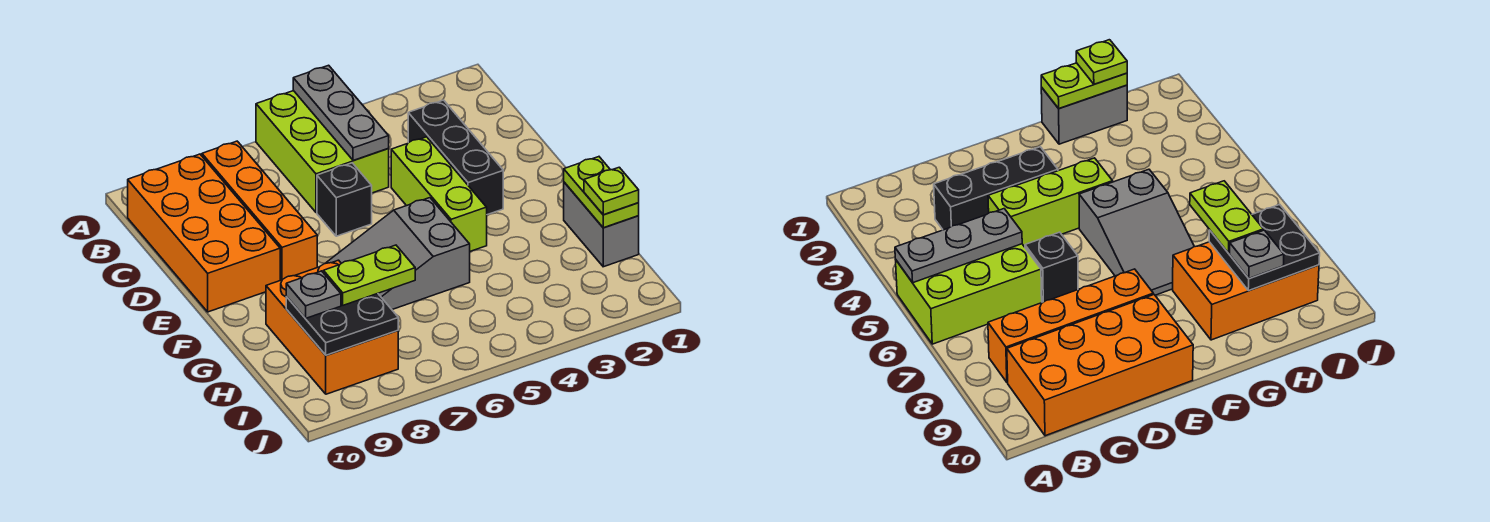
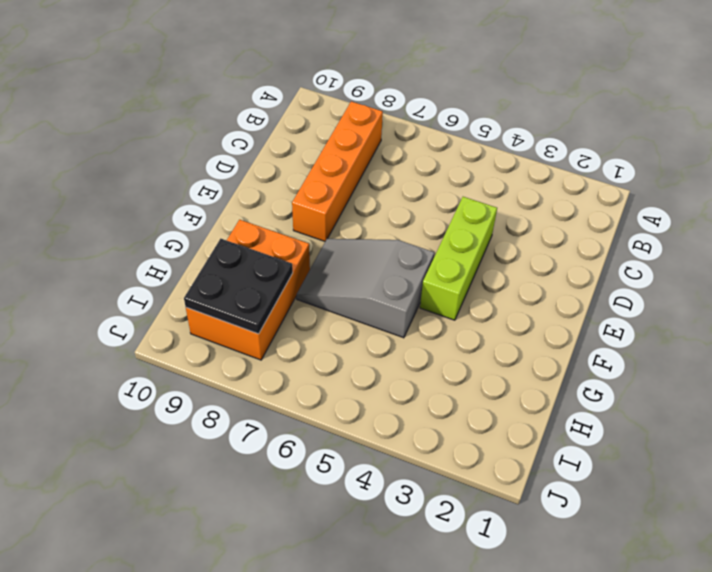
none -> lime 2x3 brick [256,91,389,212]
none -> orange 2x4 brick [128,154,280,312]
none -> black 1x3 brick [408,100,503,215]

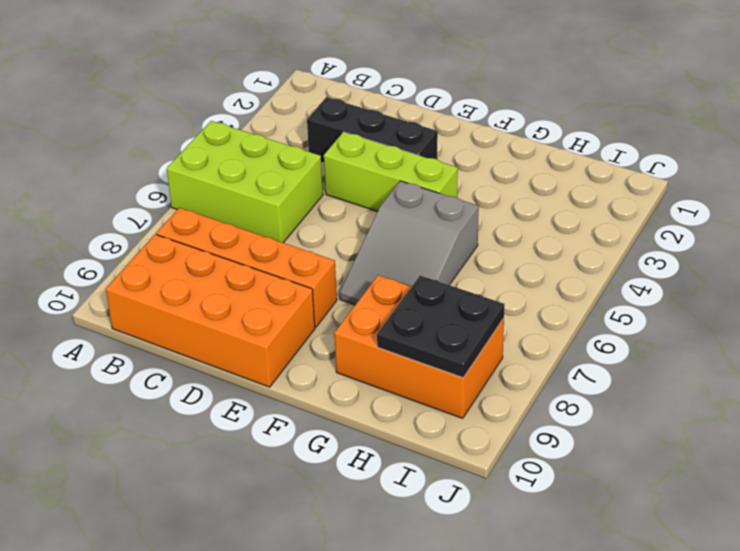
none -> black 1x1 brick [317,163,372,236]
none -> grey 1x2 brick [564,182,639,267]
none -> grey 1x3 plate [293,65,389,160]

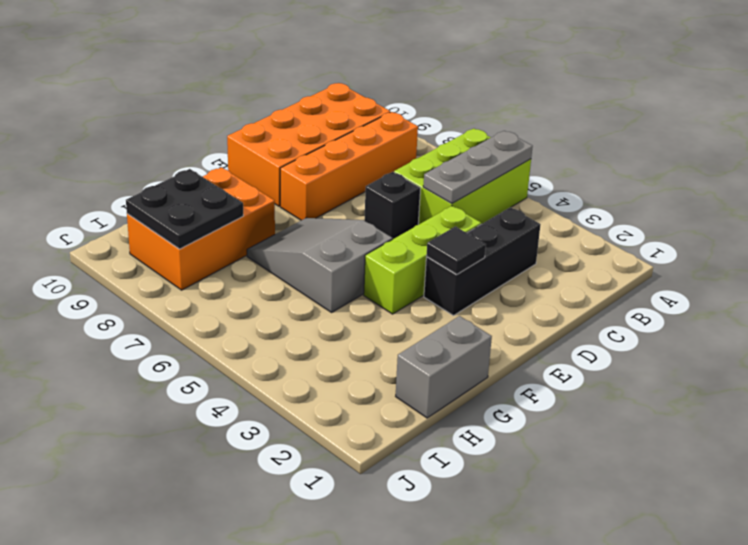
black 1x1 tile [426,226,486,274] -> none
none -> lime 1x2 plate [564,157,639,228]
none -> lime 1x1 plate [584,167,639,215]
none -> lime 1x2 plate [323,245,415,305]

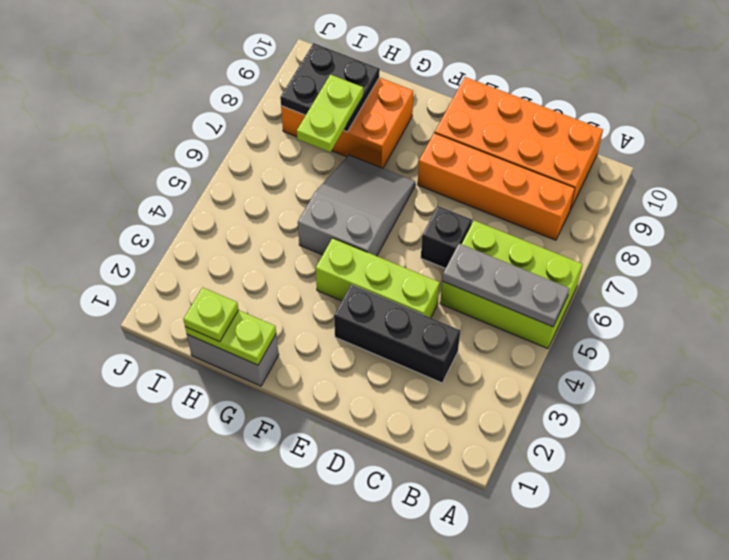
none -> grey 1x1 plate [286,271,341,318]

